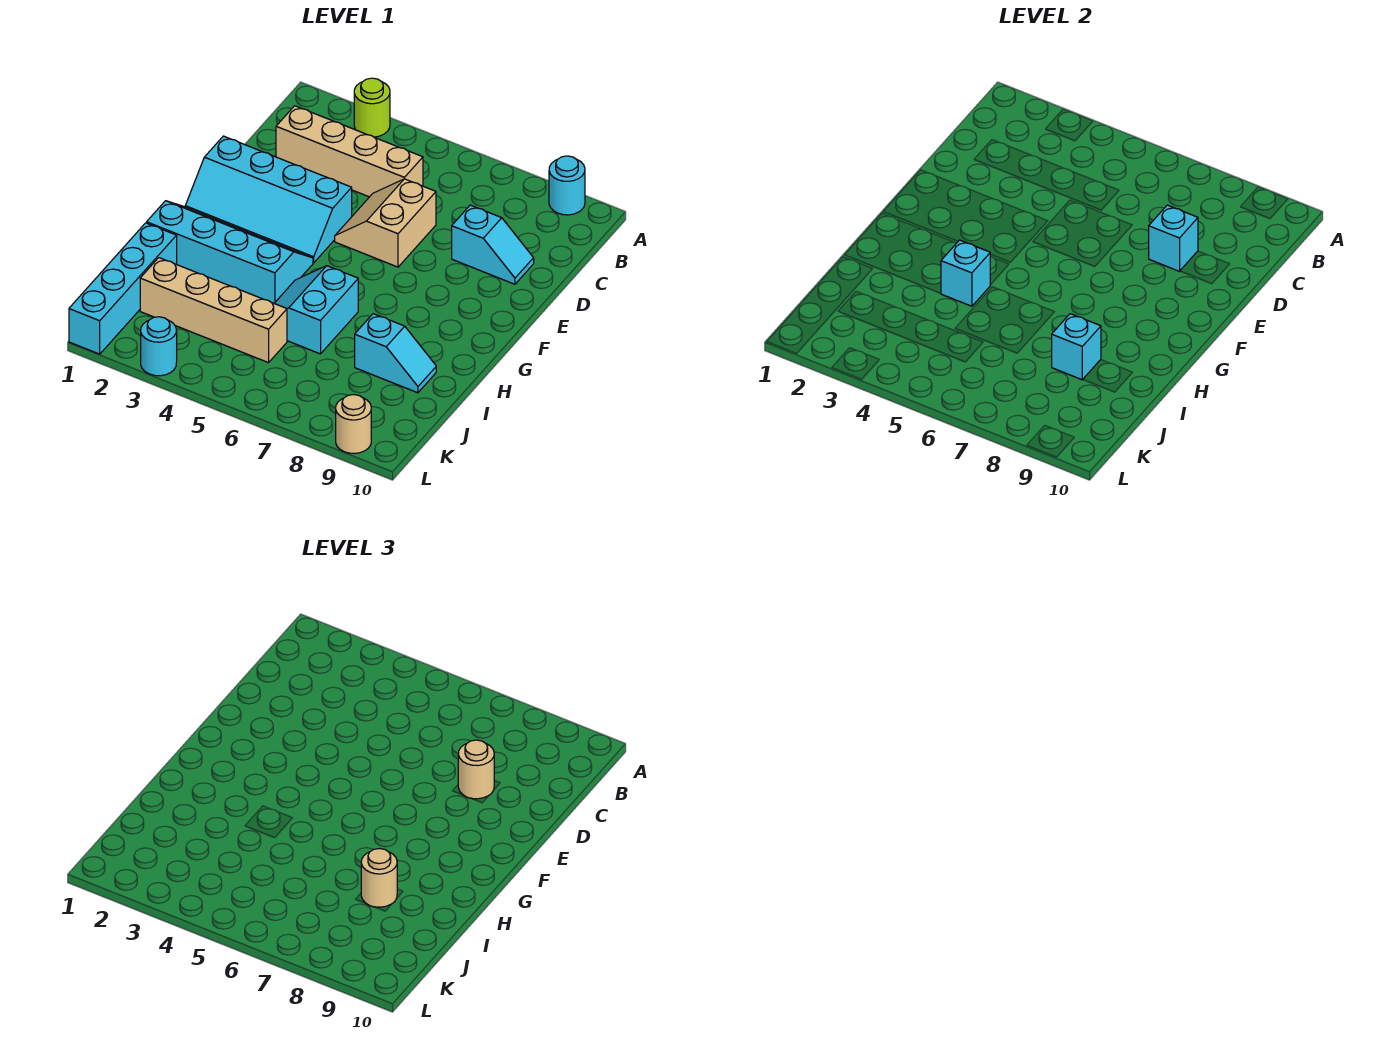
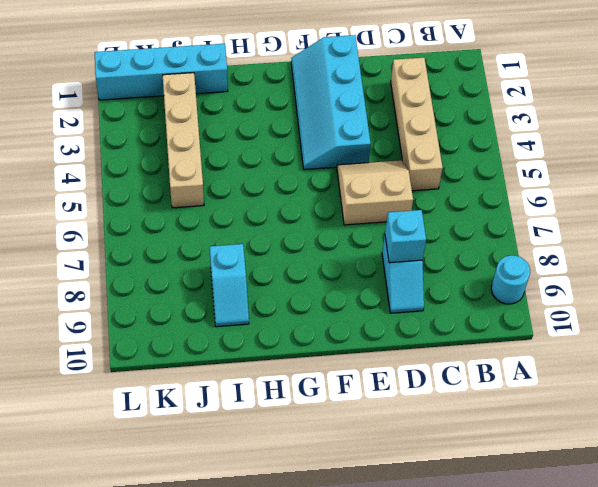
none -> lime 1x1 round brick [354,78,390,137]
none -> cyan 2x4 slope [147,201,313,303]
none -> cyan 2x2 slope [274,266,358,354]

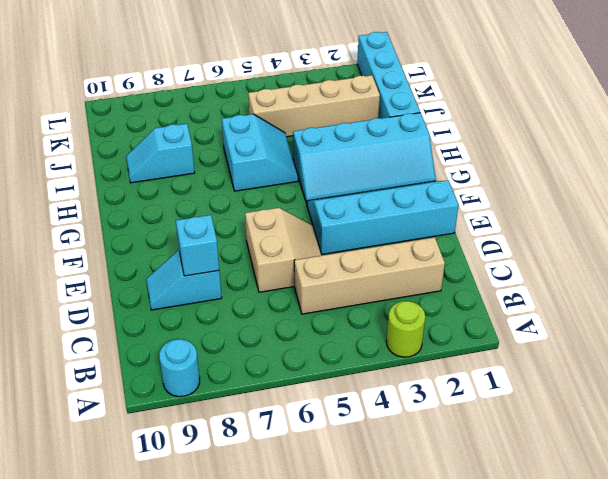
none -> cyan 1x1 round brick [141,317,177,376]
none -> tan 1x1 round brick [336,395,371,453]
none -> cyan 1x1 brick [941,240,991,306]

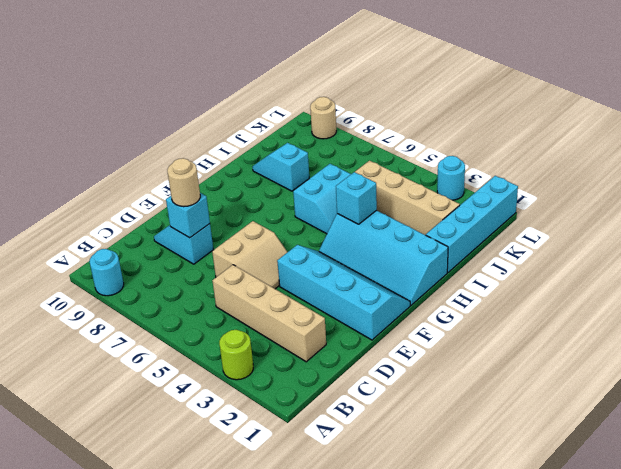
none -> cyan 1x1 brick [1052,314,1101,380]
none -> tan 1x1 round brick [361,849,397,907]

